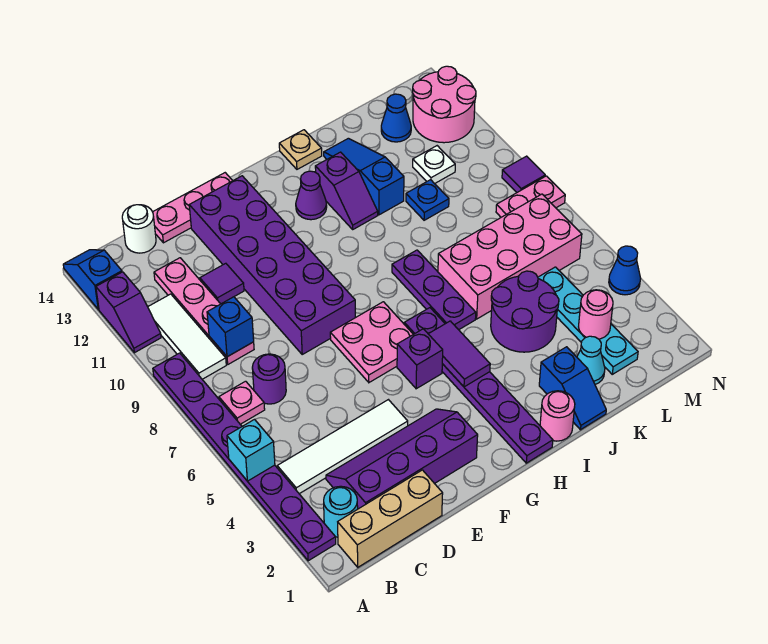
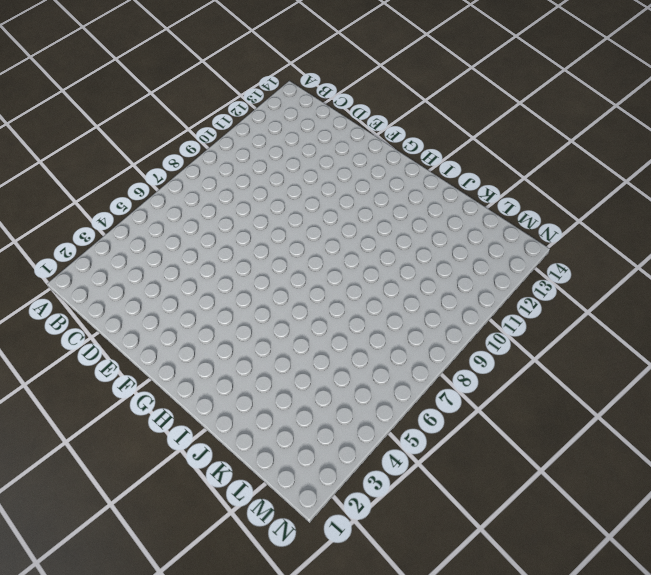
none -> purple 1x8 plate [153,353,336,561]
none -> purple 1x2 slope [96,272,161,353]
none -> blue 1x2 slope [63,250,122,309]
none -> tan 1x3 brick [338,470,443,567]

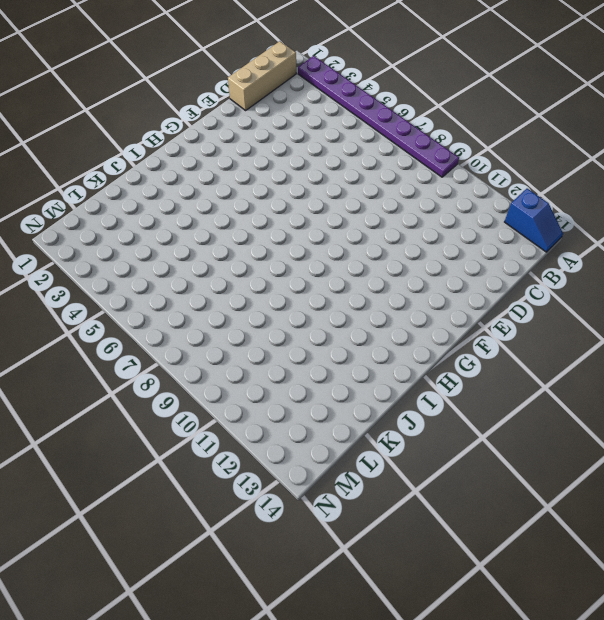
none -> purple 1x2 slope [96,272,161,353]
none -> cyan 1x1 round brick [324,486,358,537]
none -> white 1x4 tile [277,400,408,494]
none -> pink 1x1 plate [219,381,265,424]

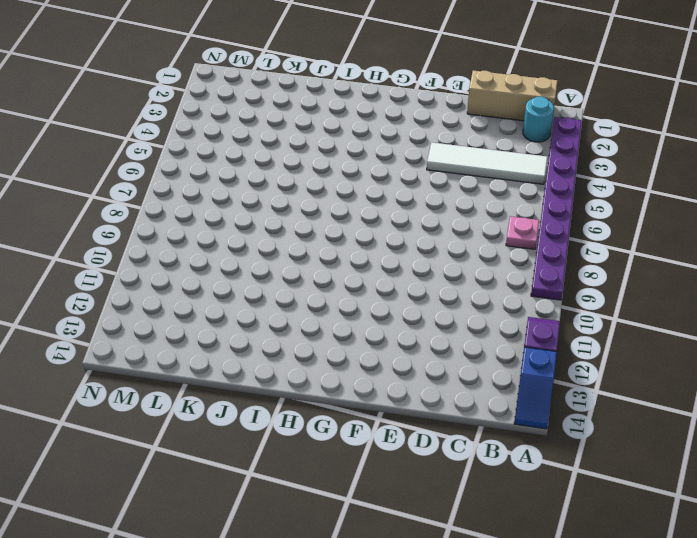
none -> white 1x3 tile [148,294,226,379]
none -> purple 2x4 slope [326,409,478,509]
none -> purple 1x1 round brick [252,354,286,404]
none -> pink 1x4 plate [154,258,254,364]

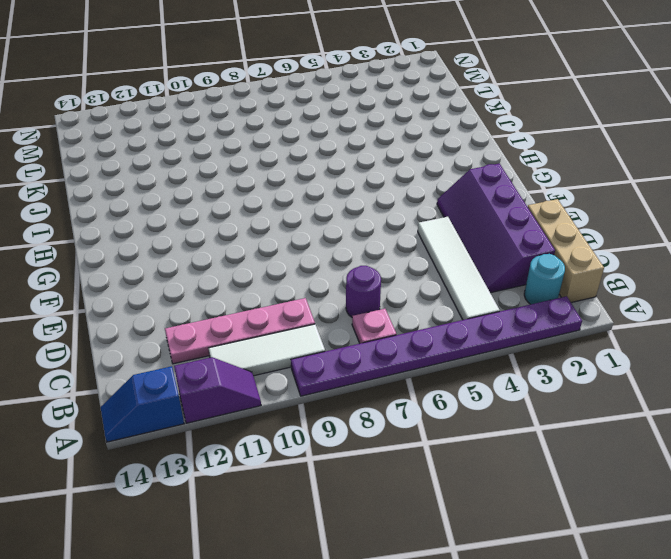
none -> white 1x1 round brick [122,205,156,253]
none -> purple 1x1 tile [200,263,244,304]
none -> pink 1x3 plate [153,173,233,243]
none -> purple 2x6 brick [189,176,355,354]

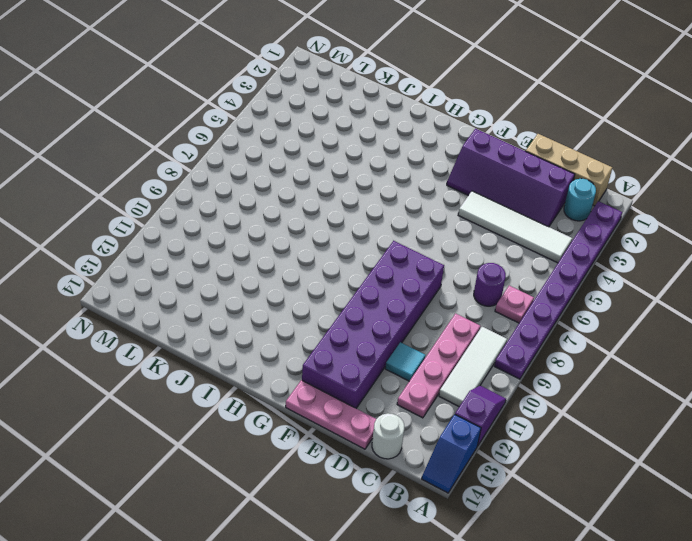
cyan 1x1 tile [385,342,425,381] -> purple 1x1 tile [200,263,244,304]
none -> pink 2x2 plate [330,302,413,382]
none -> purple 1x1 brick [397,329,443,389]
none -> purple 1x6 plate [404,308,553,463]
none -> purple 1x1 cone [296,171,327,220]

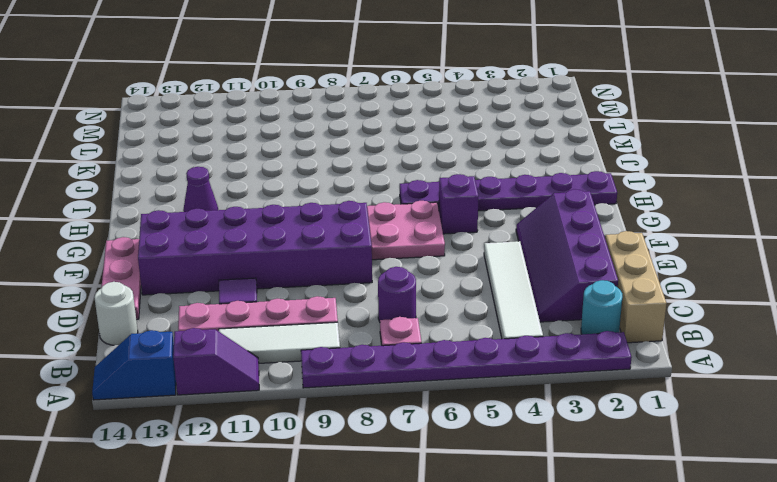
none -> pink 1x1 round brick [540,391,575,441]
none -> purple 1x3 plate [392,250,476,330]
none -> purple 1x2 slope [315,152,378,229]
none -> tan 1x1 plate [279,130,322,169]

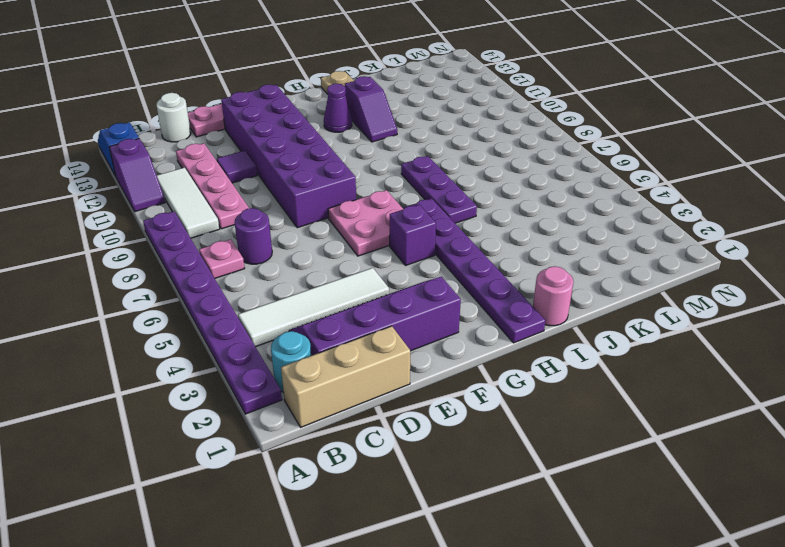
none -> blue 1x2 slope [539,347,606,430]
none -> purple 2x2 round brick [491,271,559,352]
none -> pink 2x4 brick [438,194,582,319]
none -> blue 1x3 slope [324,138,404,215]

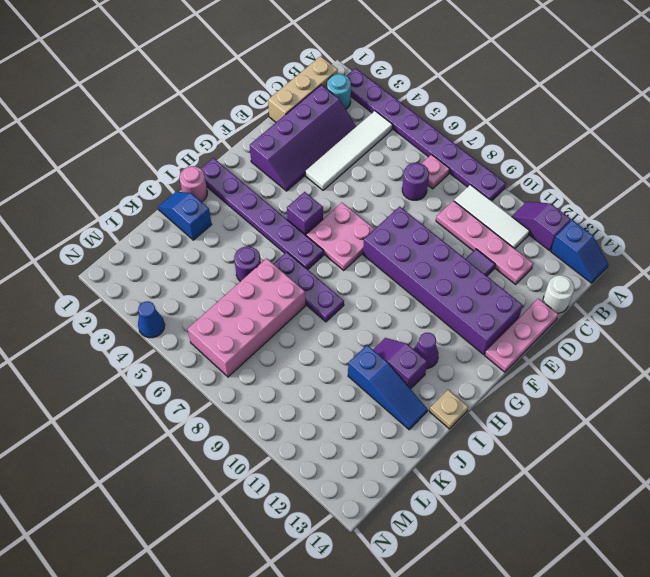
purple 1x1 round brick [234,246,261,282] -> purple 2x2 round brick [491,271,559,352]
none -> cyan 1x1 cone [577,336,605,384]
none -> blue 1x1 plate [406,180,449,220]
none -> cyan 1x4 plate [538,267,638,374]
none -> white 1x1 plate [413,146,455,184]

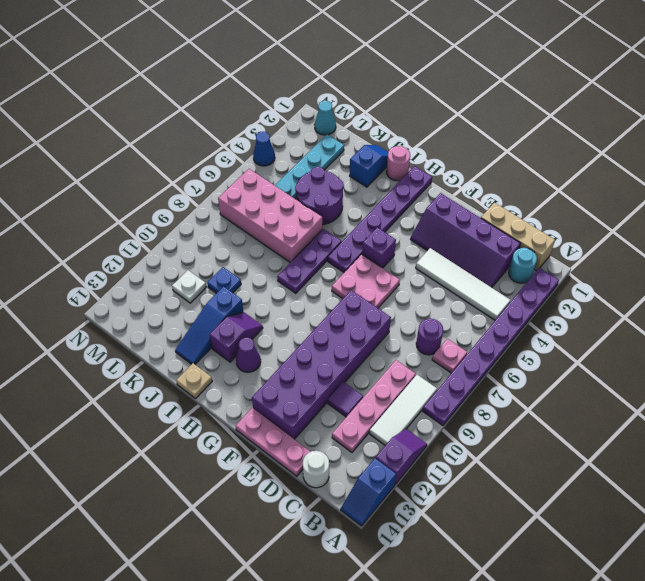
cyan 1x1 cone [314,101,336,135] -> cyan 1x1 cone moved to [577,336,605,384]
none -> blue 1x1 cone [381,94,411,142]
none -> pink 1x2 plate [496,176,565,217]
none -> pink 2x2 round brick [412,66,476,143]
none -> purple 1x1 tile [502,156,545,193]

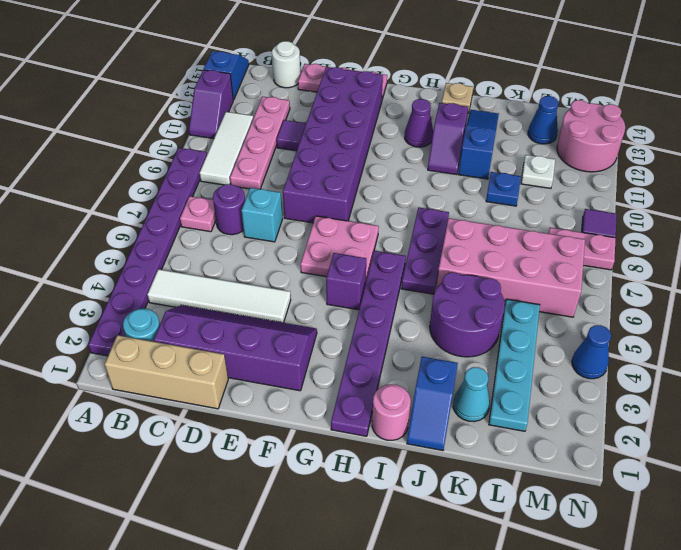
cyan 1x1 brick [241,188,283,242] -> cyan 1x1 brick moved to [227,420,275,481]
none -> blue 1x1 brick [207,297,254,357]
none -> purple 1x2 tile [429,321,490,387]
none -> pink 1x1 round brick [579,290,613,339]

